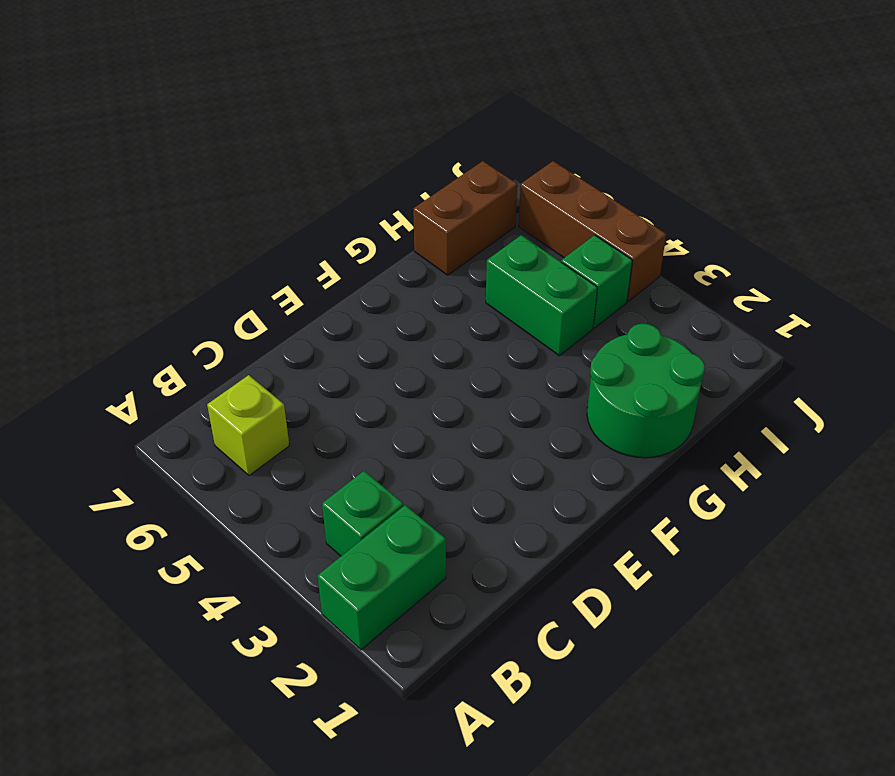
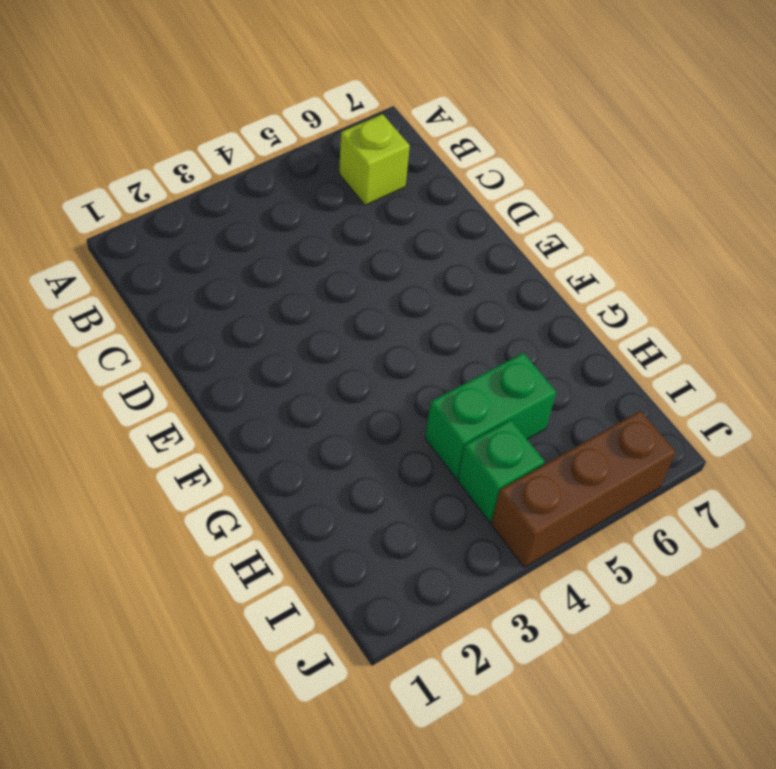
none -> green 1x2 brick [318,505,446,650]
none -> green 1x1 brick [322,471,403,556]

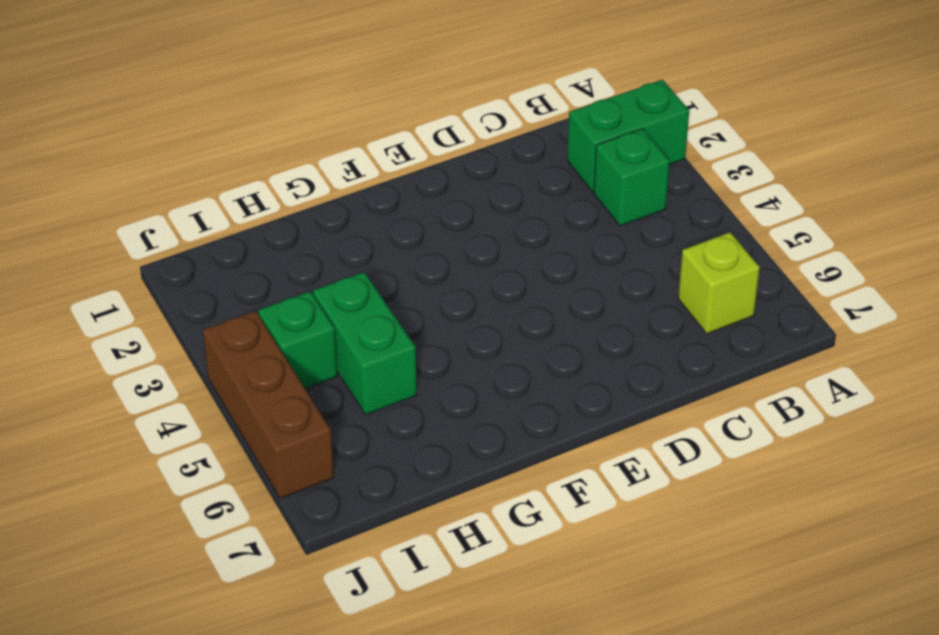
none -> green 2x2 round brick [587,324,705,458]
none -> brown 1x2 brick [413,161,517,275]

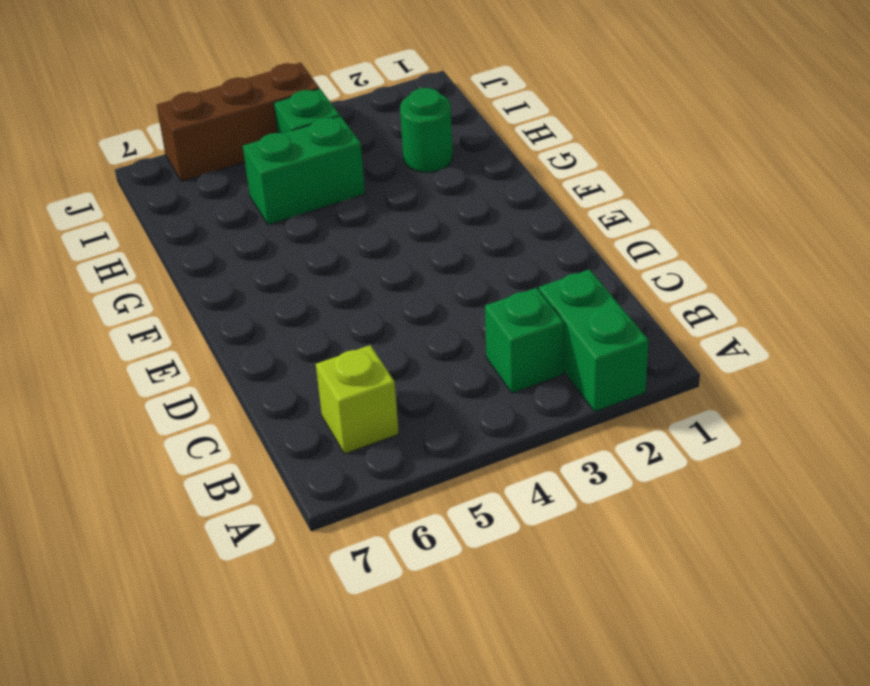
green 1x1 round brick [400,88,453,172] -> green 2x2 round brick [587,324,705,458]
none -> brown 1x2 brick [413,161,517,275]

